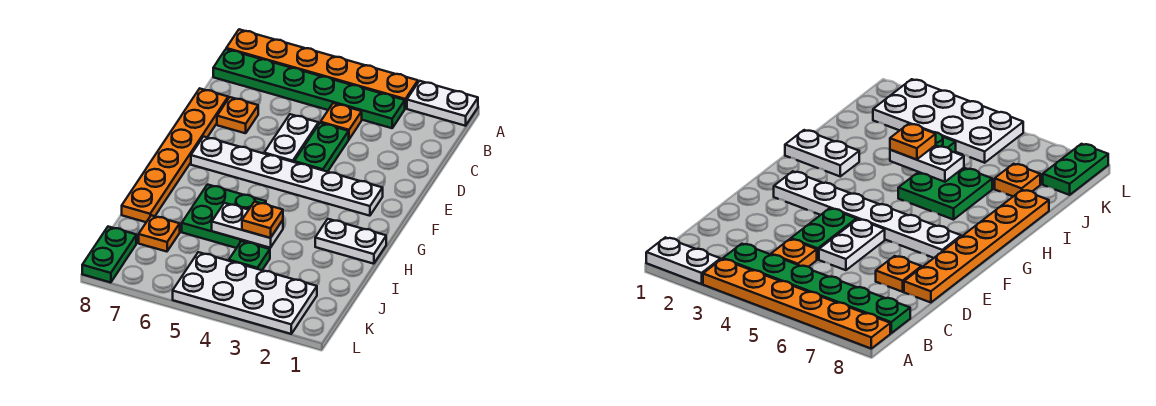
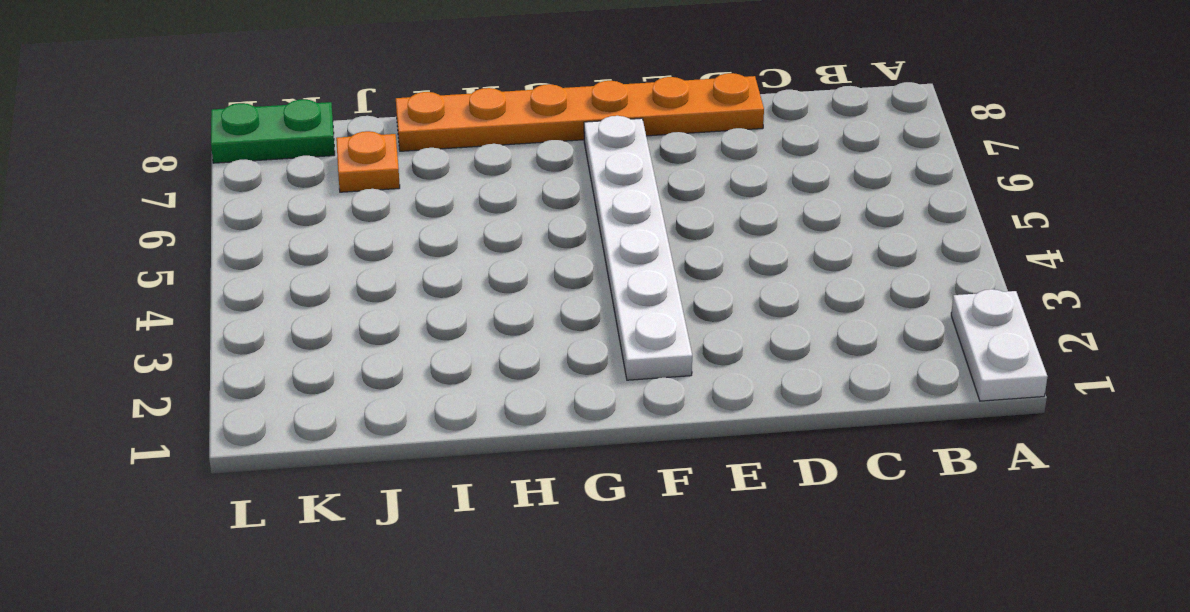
none -> orange 1x6 plate [226,29,418,108]
none -> green 1x6 plate [213,49,405,128]
none -> orange 1x1 plate [321,103,362,139]

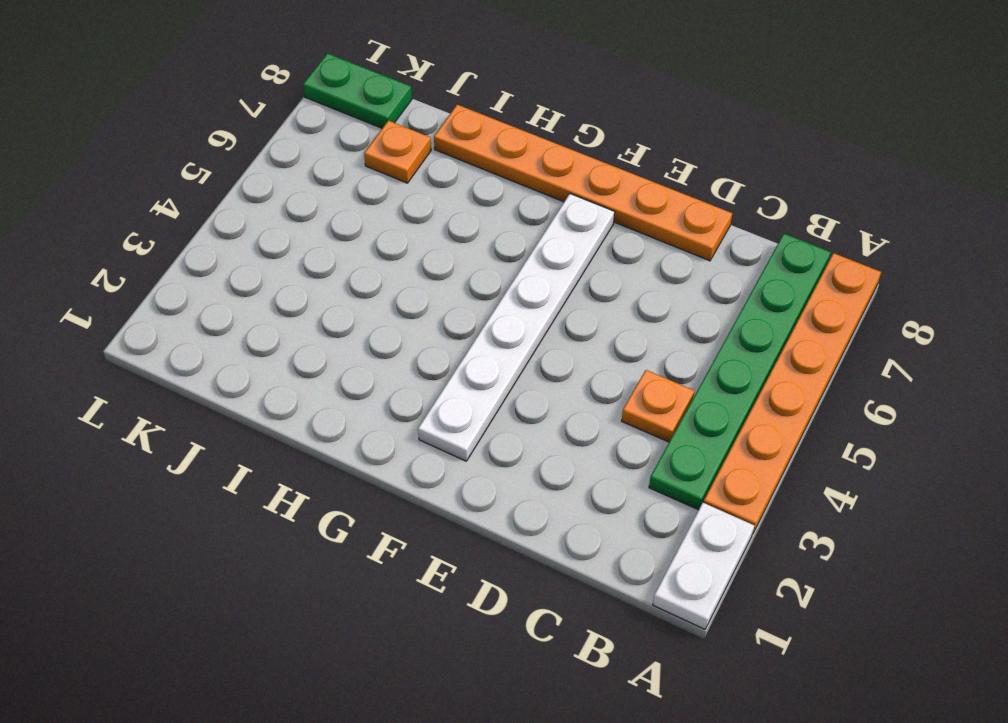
none -> green 1x2 plate [294,123,349,172]
none -> white 1x2 plate [264,114,318,162]
none -> orange 1x1 plate [217,97,258,133]

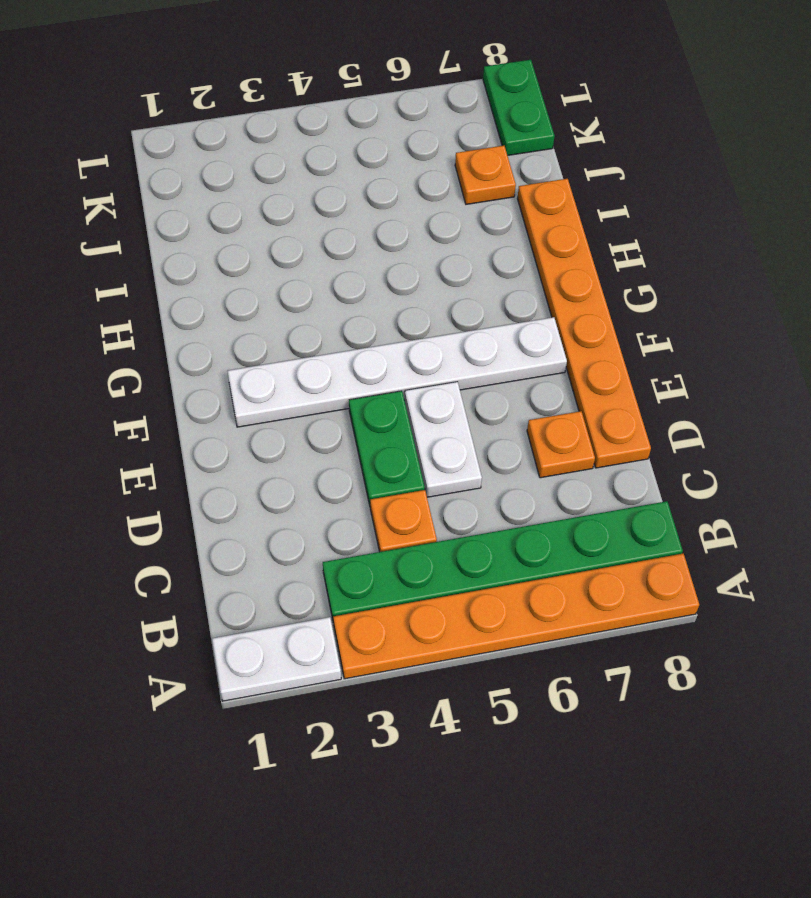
none -> white 1x2 plate [315,219,386,264]
none -> green 2x2 plate [182,185,266,248]
none -> green 1x1 plate [229,241,270,270]

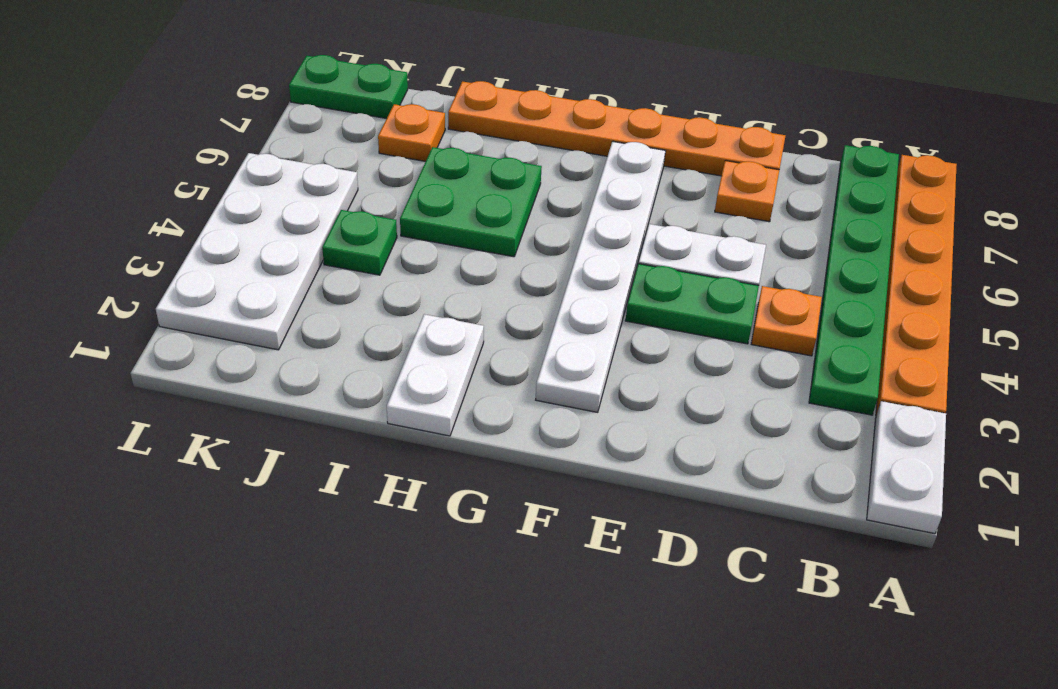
none -> white 1x2 plate [212,203,283,248]
none -> orange 1x1 plate [242,202,283,238]

